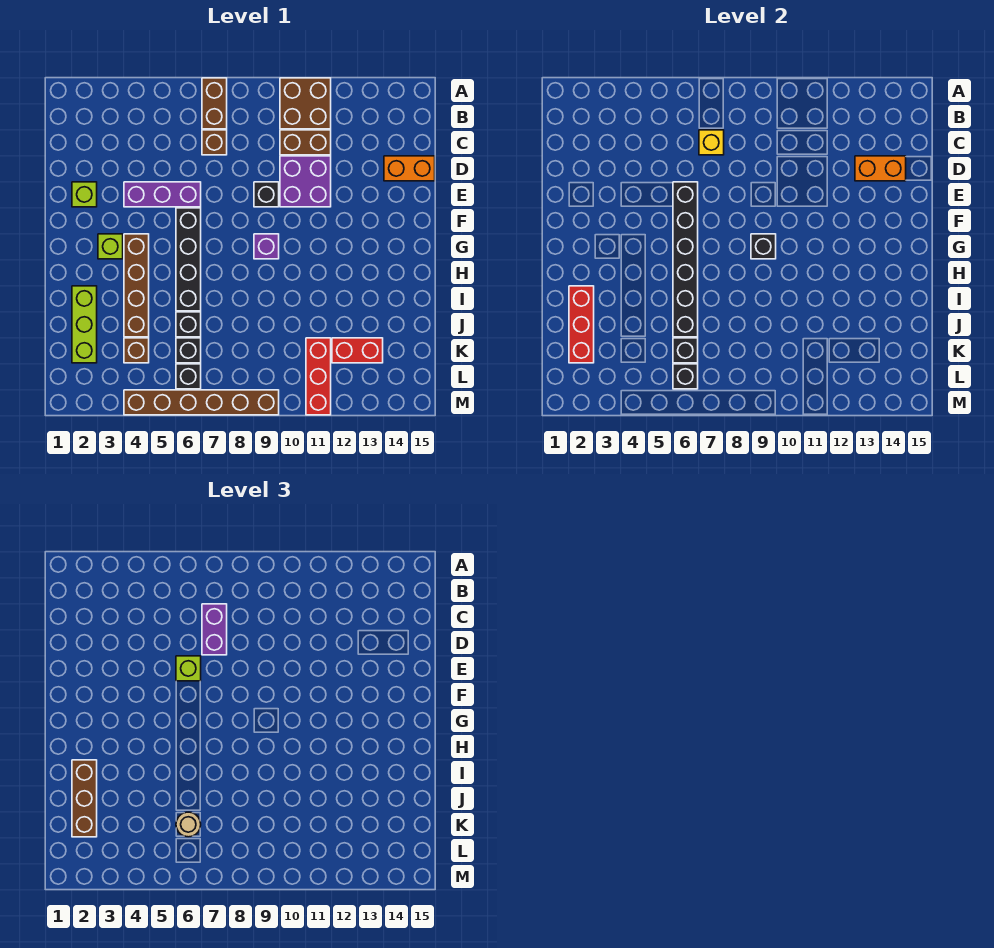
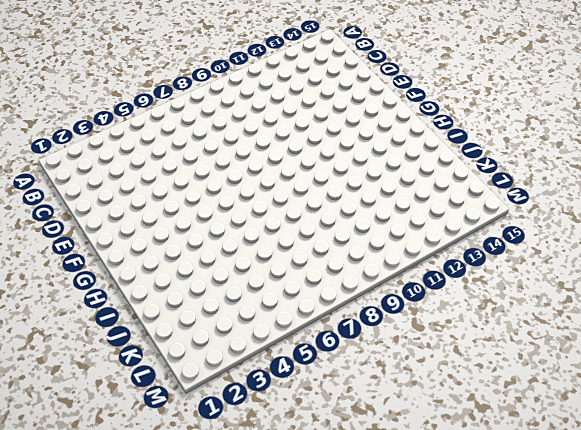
none -> brown 1x2 brick [202,78,227,129]
none -> brown 2x2 brick [280,78,331,129]
none -> brown 1x1 brick [202,130,227,155]
none -> brown 1x2 brick [280,130,331,155]

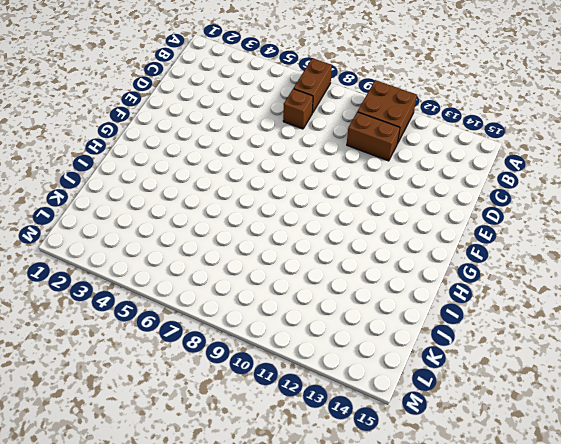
none -> purple 2x2 brick [280,156,331,207]
none -> orange 1x2 brick [384,156,435,181]
none -> lime 1x1 brick [72,182,97,207]
none -> purple 1x3 brick [124,182,201,207]

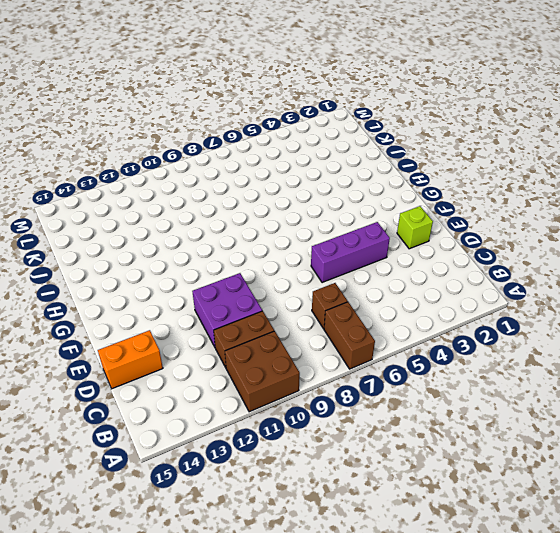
none -> black 1x1 brick [254,182,279,207]
none -> black 1x4 brick [176,208,201,311]
none -> lime 1x1 brick [98,234,123,259]
none -> brown 1x4 brick [124,234,149,337]

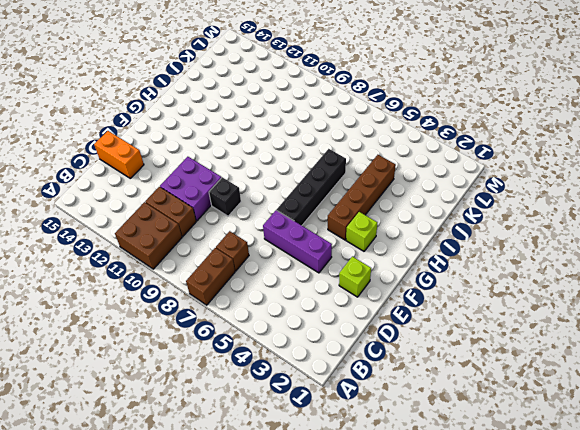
none -> purple 1x1 brick [254,234,279,259]
none -> lime 1x3 brick [72,286,97,363]
none -> black 1x1 brick [176,312,201,337]
none -> brown 1x1 brick [124,338,149,363]

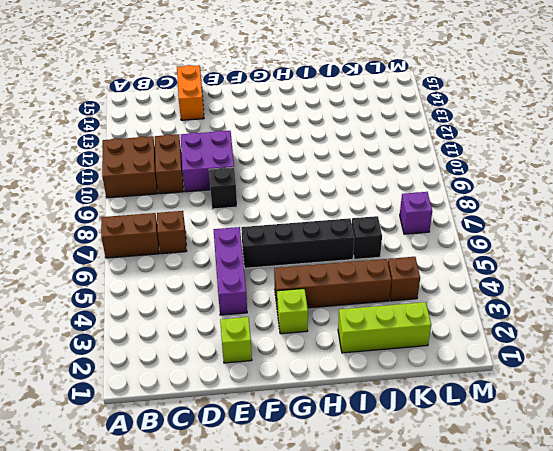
purple 1x1 brick [400,192,432,234] -> purple 1x1 brick moved to [254,234,279,259]
none -> black 1x1 brick [176,338,201,363]
none -> red 1x3 brick [306,338,331,415]
none -> red 1x2 brick [332,338,383,363]
none -> black 1x1 brick [176,364,201,389]

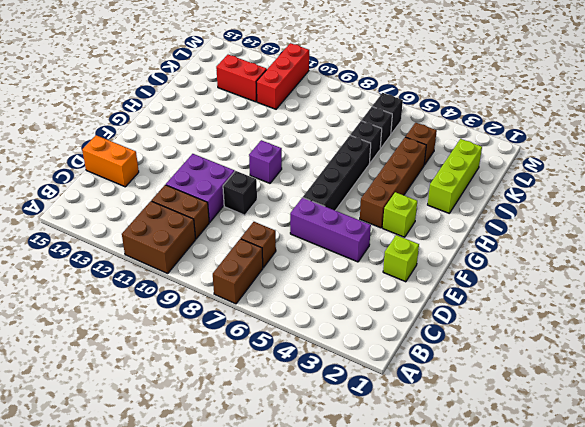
none -> brown 1x6 brick [124,390,279,415]
none -> yellow 1x1 brick [699,130,724,155]
none -> orange 1x2 brick [855,156,906,181]
none -> black 1x6 brick [673,182,698,337]

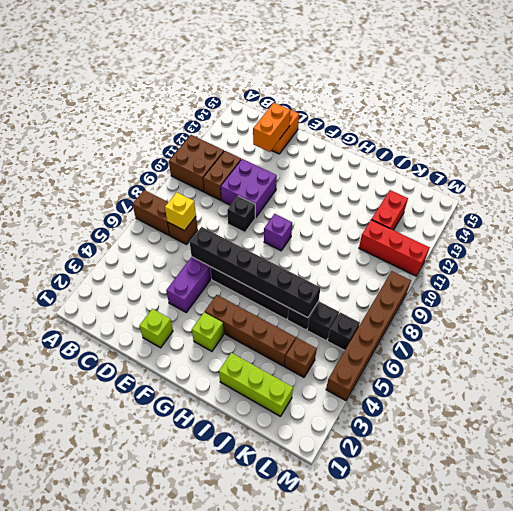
none -> black 1x1 brick [751,234,776,259]
none -> red 1x3 brick [569,286,594,363]
none -> black 1x1 brick [673,338,698,363]
none -> black 1x1 brick [673,364,698,389]

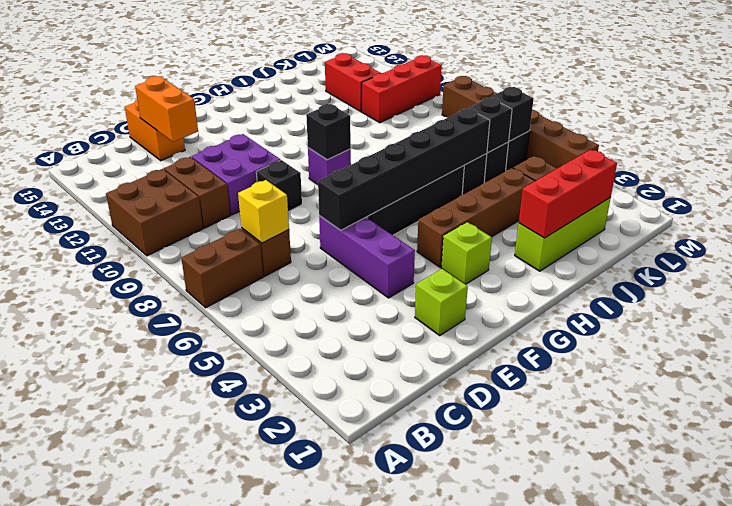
none -> purple 1x2 brick [202,604,227,655]
none -> lime 1x1 brick [176,656,201,681]
none -> brown 1x3 brick [72,760,97,837]
none -> tan 1x1 round brick [176,812,201,837]

